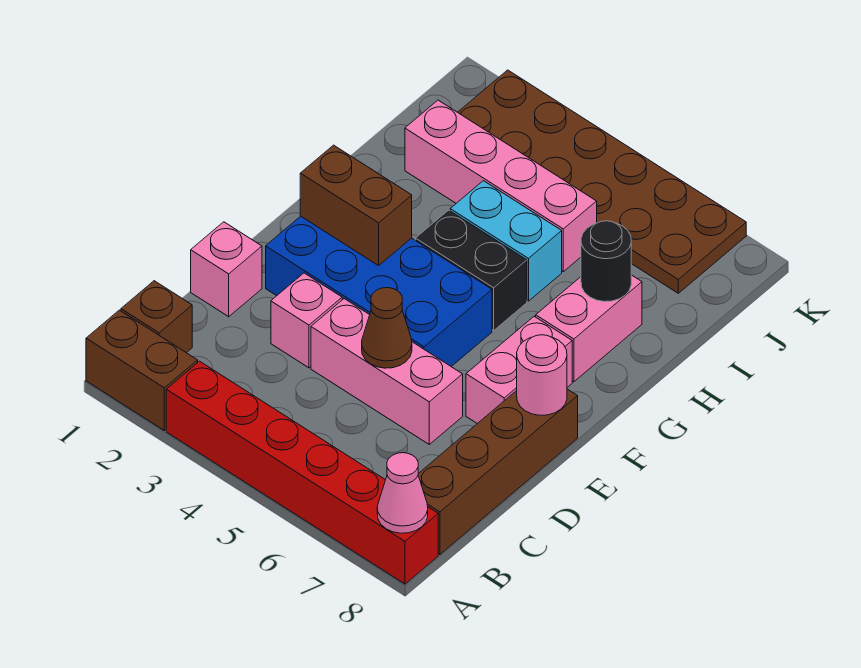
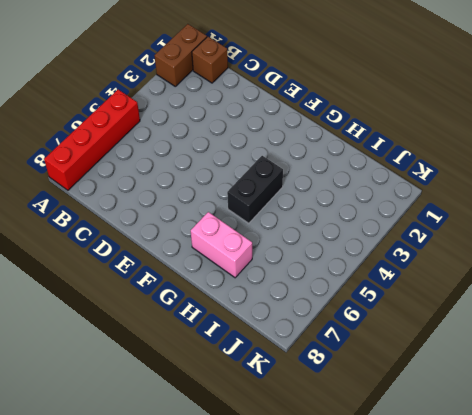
red 1x4 brick [44,90,140,190] -> red 1x6 brick [166,361,438,584]
none -> brown 1x4 brick [418,389,578,555]
none -> pink 1x1 brick [191,222,262,317]
none -> pink 1x1 brick [271,273,342,368]

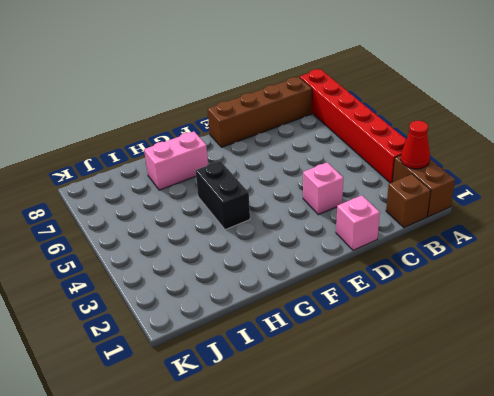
red 1x1 cone [401,121,430,169] -> none
none -> pink 1x3 brick [311,299,463,444]
none -> blue 2x4 brick [266,216,492,367]
none -> pink 1x2 brick [466,316,572,424]

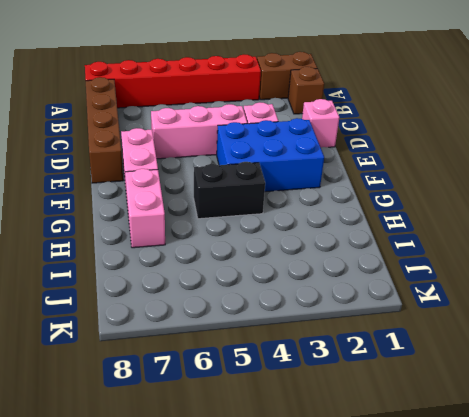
blue 2x3 brick [217,118,324,192] -> blue 2x4 brick [266,216,492,367]
none -> cyan 1x2 brick [450,181,562,301]
none -> pink 1x4 brick [405,100,597,272]
none -> brown 2x6 plate [458,70,746,293]

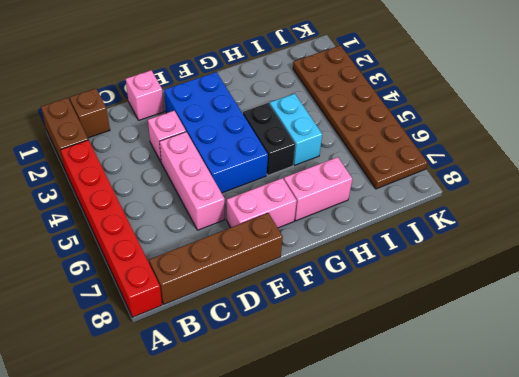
none -> pink 1x4 brick [405,100,597,272]
none -> pink 1x1 cone [377,453,428,533]
none -> brown 1x1 cone [362,288,412,368]

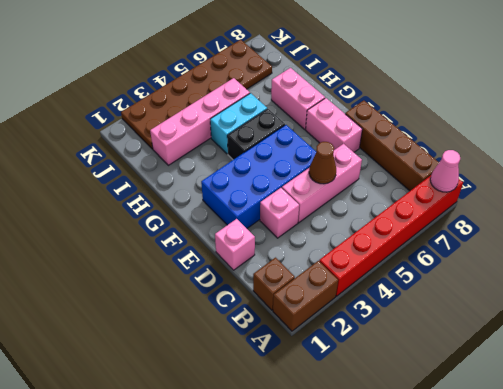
none -> pink 1x1 round brick [517,335,567,415]
none -> brown 1x2 brick [300,145,412,266]
none -> black 1x1 round brick [581,221,631,302]

